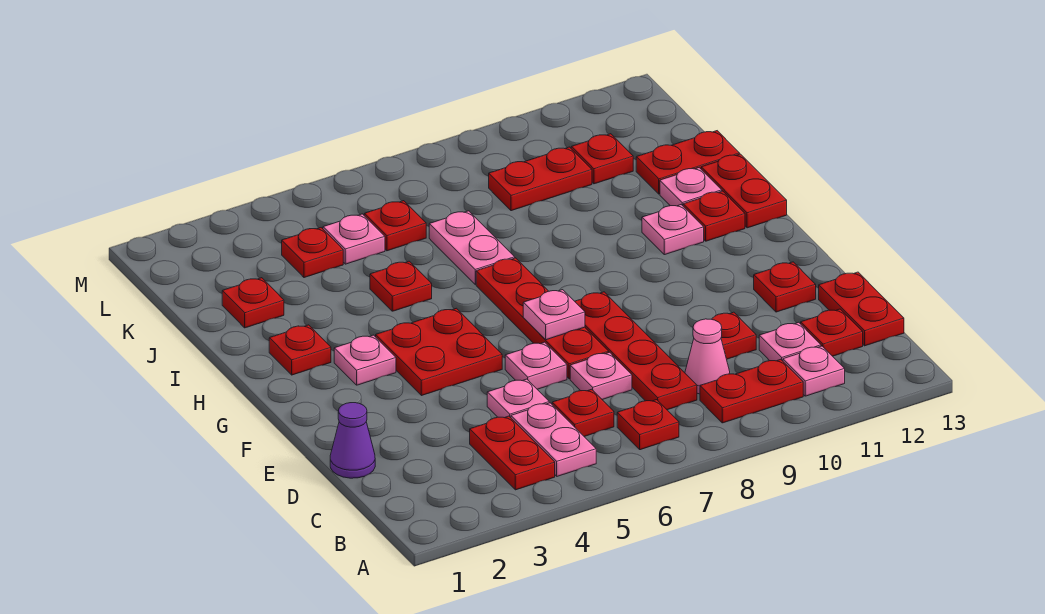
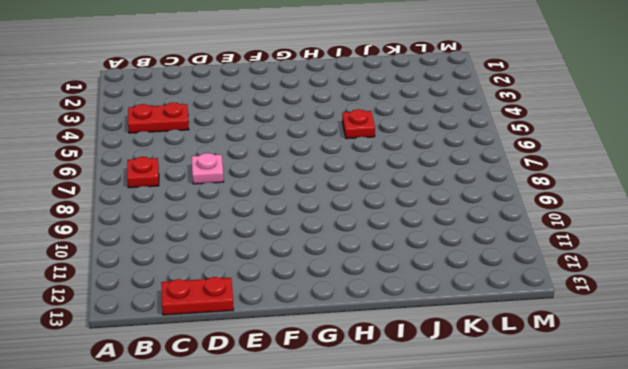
none -> pink 1x2 plate [511,403,596,476]
none -> red 1x2 plate [700,359,803,423]
none -> pink 1x1 plate [783,346,845,396]
none -> red 1x1 plate [552,389,614,437]

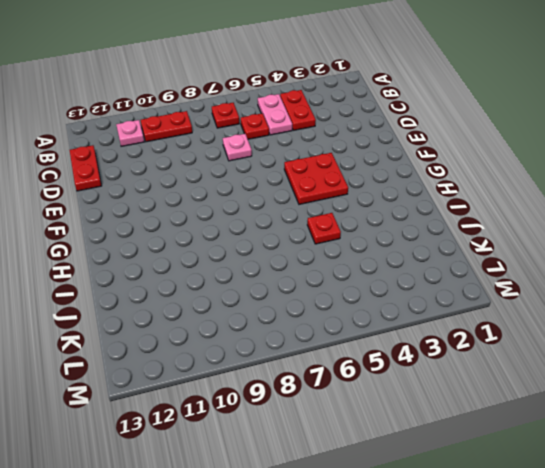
none -> red 1x4 plate [575,292,697,410]
none -> pink 1x1 cone [685,319,730,394]
none -> pink 1x1 plate [759,322,821,361]
none -> red 1x1 plate [801,309,863,356]

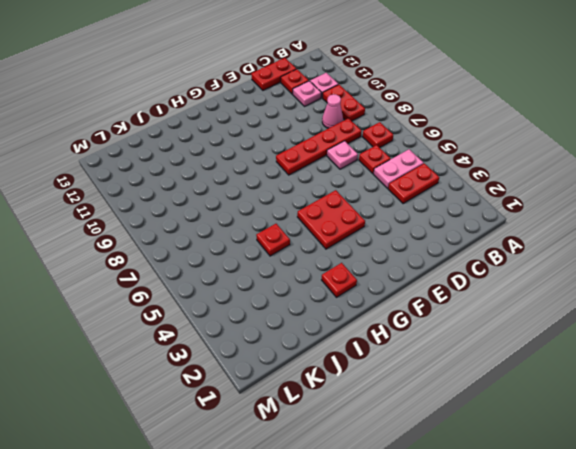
none -> purple 1x1 cone [330,403,375,478]
none -> pink 1x1 plate [487,379,549,418]
none -> red 1x1 plate [712,312,756,359]
none -> pink 1x1 plate [505,342,567,389]

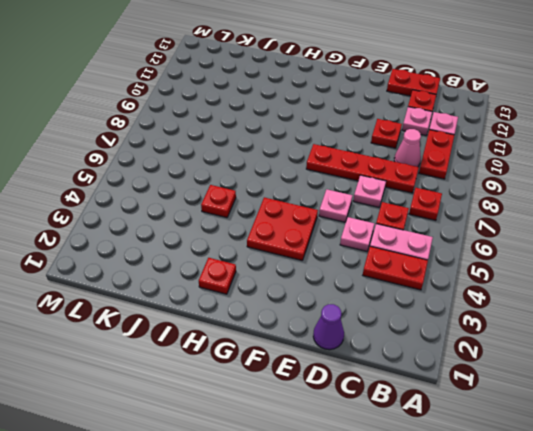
none -> red 1x4 plate [476,258,609,379]
none -> red 1x1 plate [754,262,816,312]
none -> pink 1x1 plate [334,335,396,385]
none -> pink 1x1 plate [642,205,704,255]

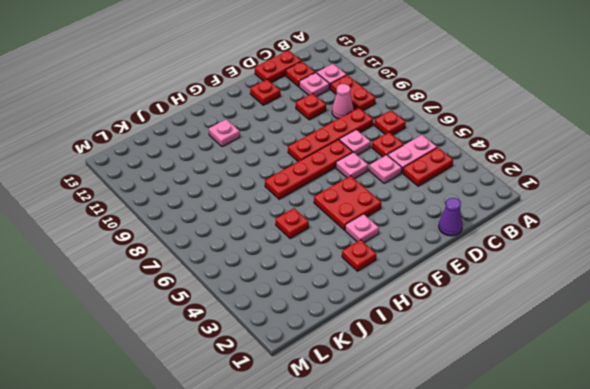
none -> red 1x1 plate [683,191,745,241]
none -> red 1x2 plate [701,154,787,228]
none -> pink 1x2 plate [429,211,515,285]
none -> pink 1x1 plate [660,168,722,206]

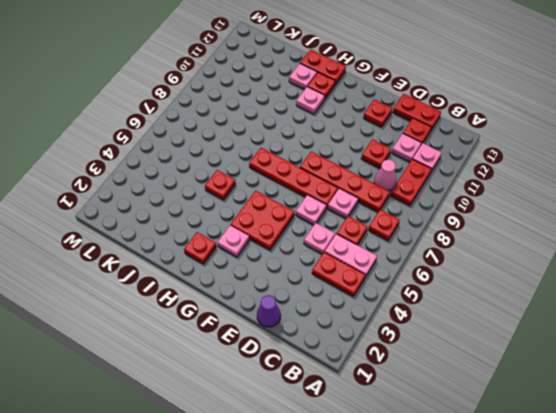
none -> pink 1x2 plate [429,211,515,285]
none -> red 1x1 plate [222,278,284,328]
none -> red 1x2 plate [636,131,740,194]
none -> red 1x1 plate [282,228,343,278]

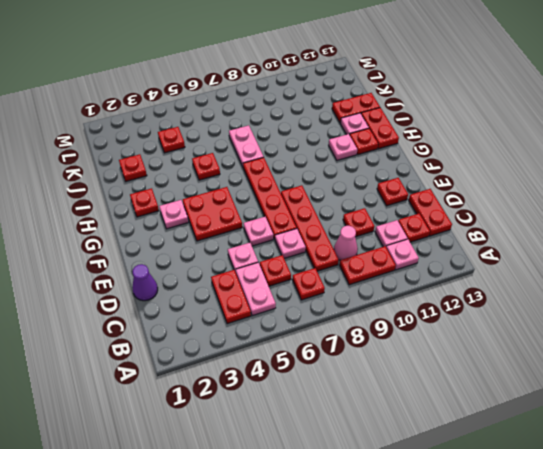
none -> pink 1x1 plate [323,214,385,264]
none -> red 1x1 plate [364,201,426,251]
none -> red 1x2 plate [489,147,592,211]
none -> red 1x1 plate [571,134,633,184]

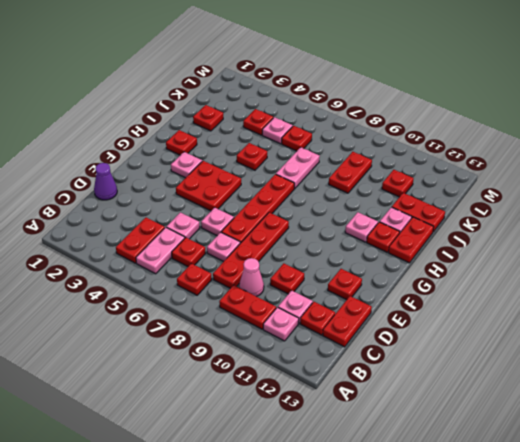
red 1x2 plate [329,152,372,193] -> red 1x2 plate turned to [489,147,592,211]
none -> pink 1x1 plate [523,290,585,340]

